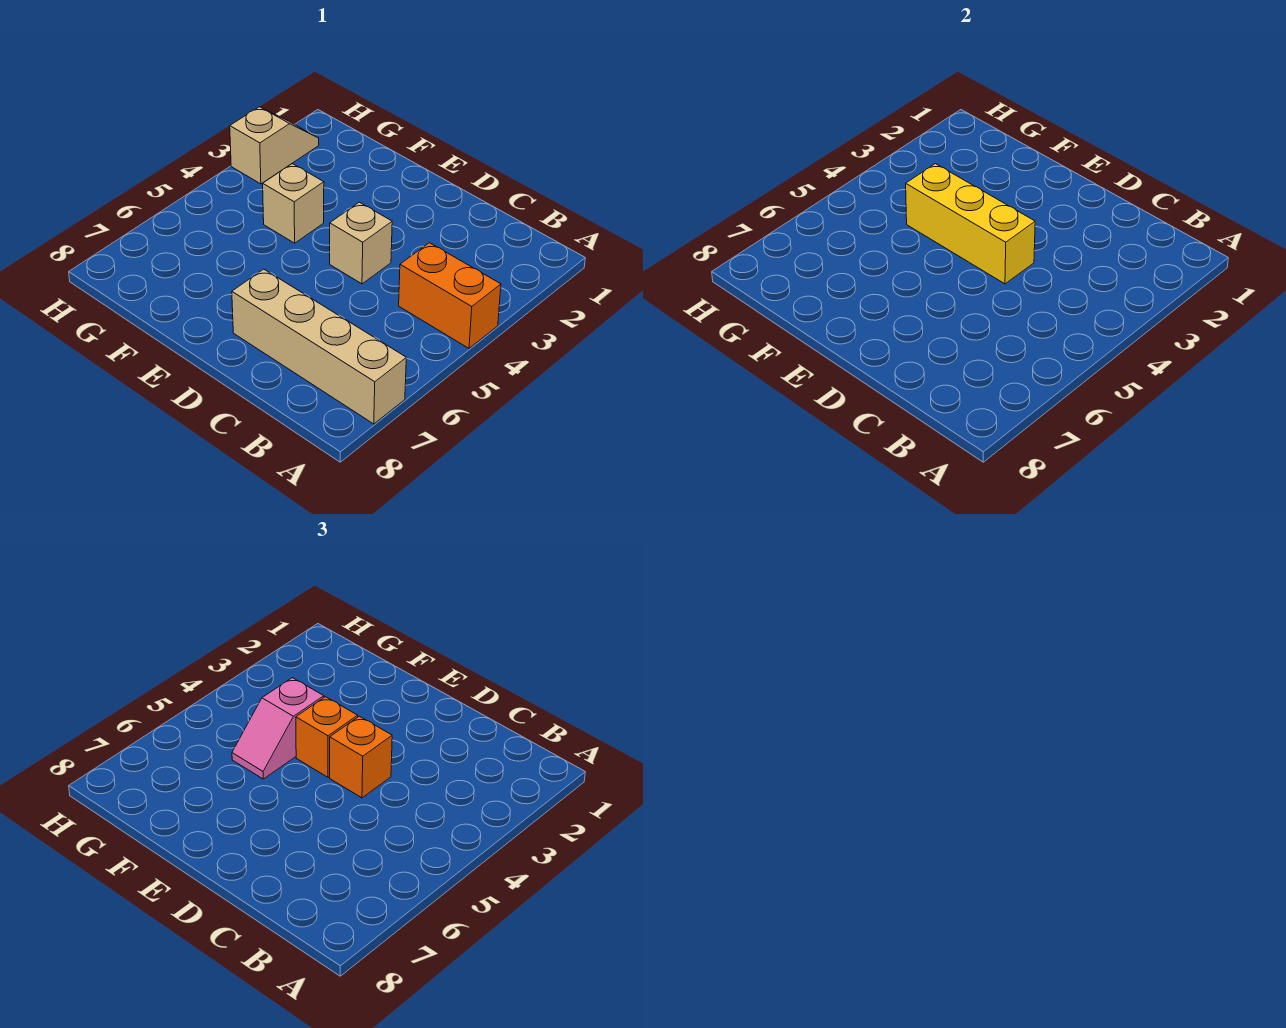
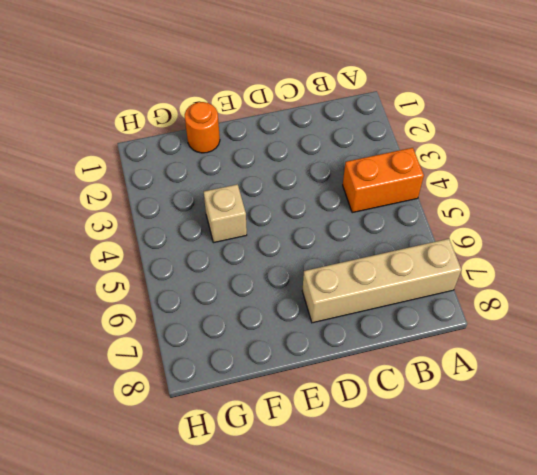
orange 1x1 round brick [185,102,220,153] -> none
none -> tan 1x1 brick [330,202,392,284]
none -> tan 1x2 slope [230,107,319,184]

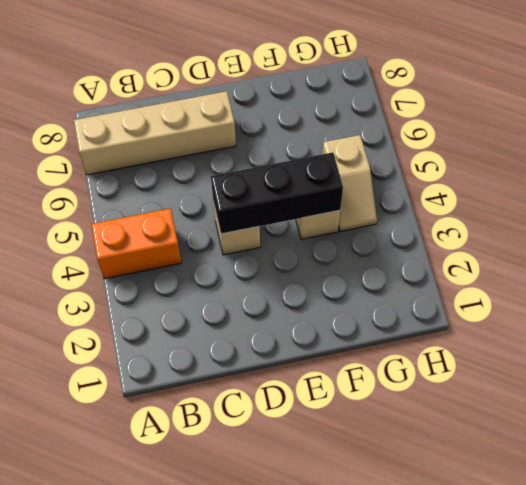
black 1x3 brick [211,152,343,234] -> yellow 1x3 brick [906,164,1035,284]
tan 1x2 slope [322,135,377,231] -> tan 1x2 slope moved to [230,107,319,184]
none -> orange 1x1 brick [330,716,392,798]
none -> orange 1x1 brick [296,697,358,777]

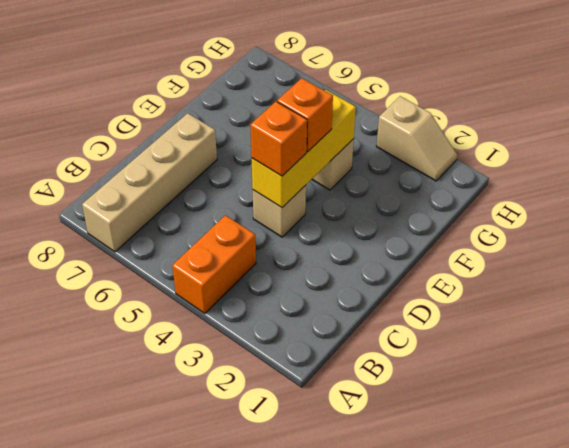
none -> pink 1x2 slope [232,678,324,779]

